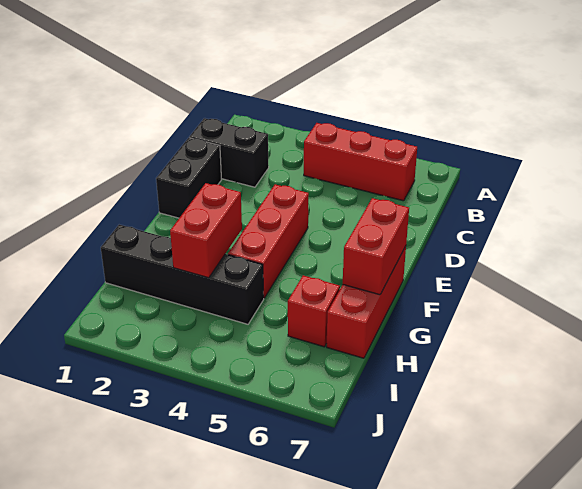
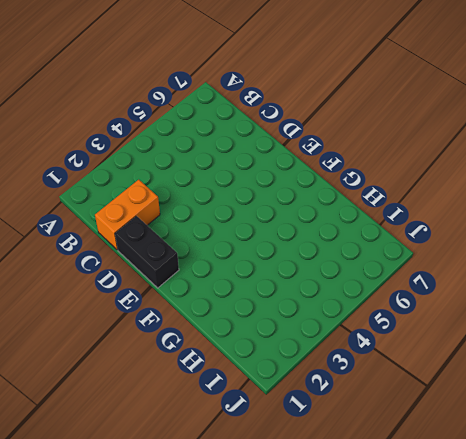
orange 1x2 brick [95,180,160,250] -> black 1x2 brick [189,118,269,187]
none -> red 1x3 brick [304,123,417,201]
none -> red 1x3 brick [228,184,309,298]

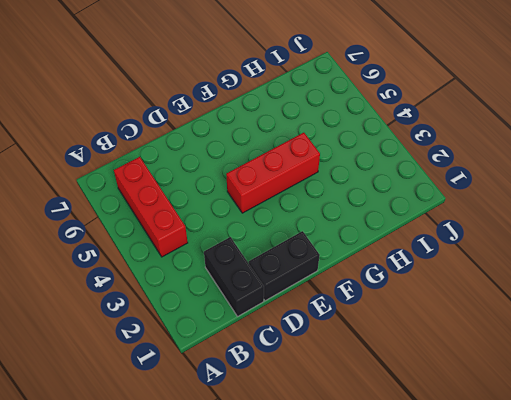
none -> red 1x3 brick [327,246,406,358]
none -> black 1x4 brick [101,225,264,324]

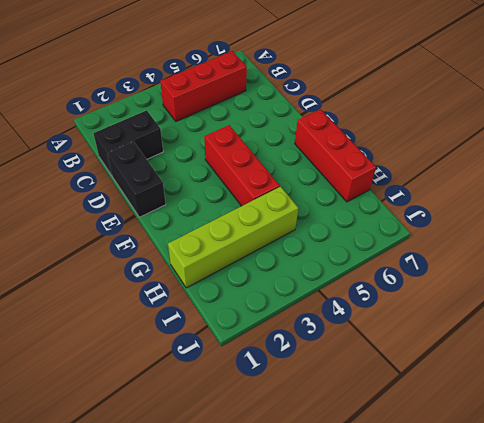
lime 1x4 brick [168,187,298,288] -> black 1x4 brick [101,225,264,324]
none -> red 1x1 brick [288,275,340,347]
none -> red 1x2 brick [343,198,409,295]

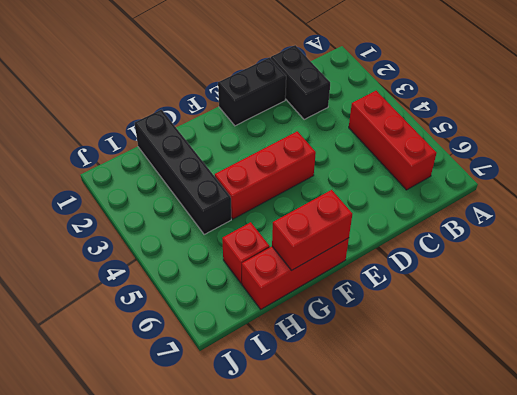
none -> red 1x2 brick [170,183,242,278]

